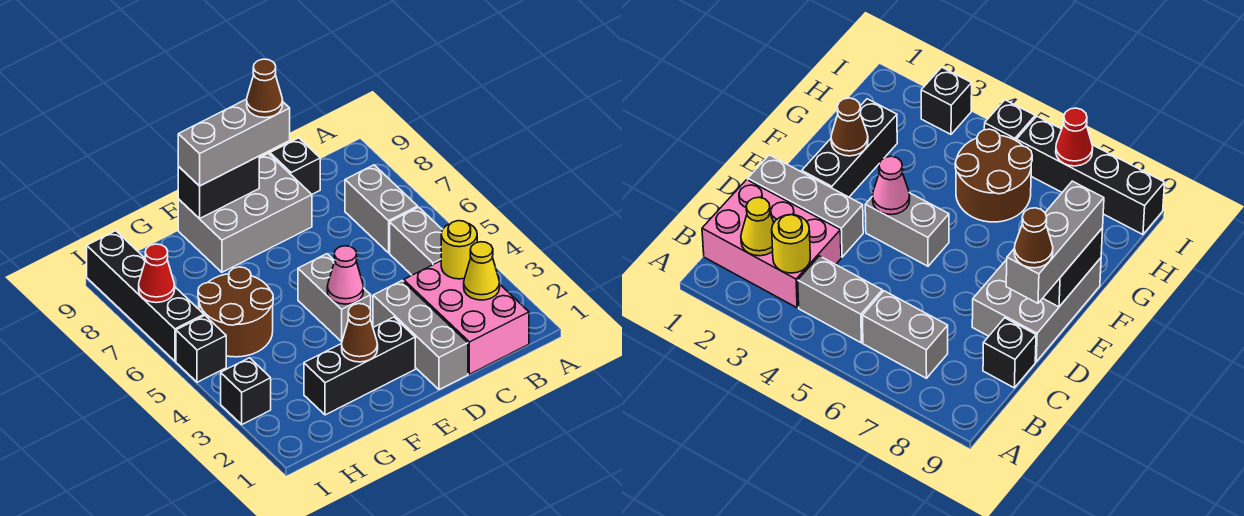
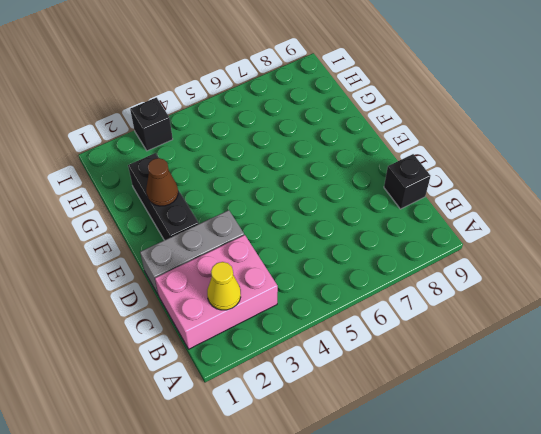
none -> grey 1x2 brick [390,207,442,275]
none -> grey 1x2 brick [345,165,418,253]
none -> grey 2x3 brick [178,153,312,272]

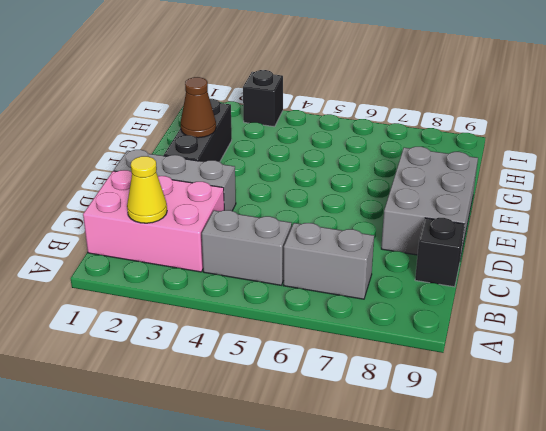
none -> grey 1x2 brick [298,254,371,341]
none -> brown 2x2 round brick [198,267,273,357]
none -> black 1x1 brick [176,316,226,382]

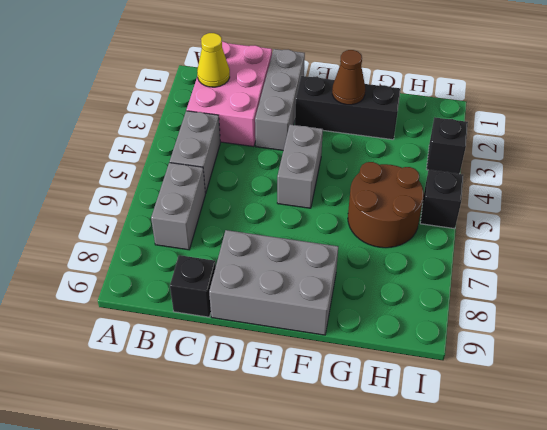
none -> black 1x4 brick [87,231,204,361]
none -> yellow 1x1 round brick [441,221,477,279]
none -> pink 1x1 cone [327,246,363,304]

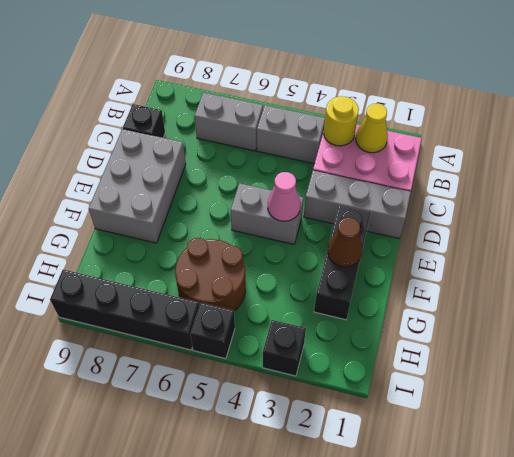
none -> black 1x2 brick [178,156,259,219]
none -> red 1x1 cone [139,244,175,303]
none -> grey 1x3 brick [178,99,290,186]

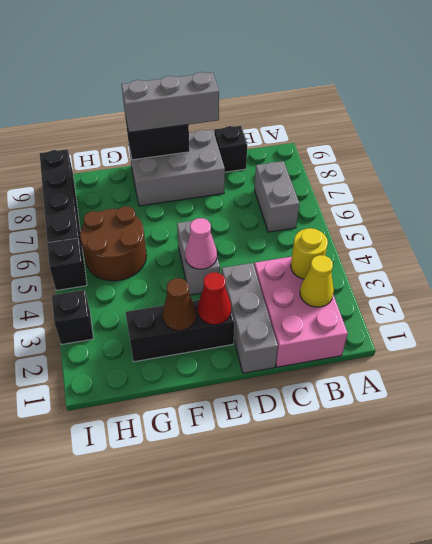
red 1x1 cone [198,272,231,325] -> red 1x1 cone moved to [139,244,175,303]
none -> grey 1x2 brick [390,207,442,275]
none -> brown 1x1 cone [247,59,283,118]

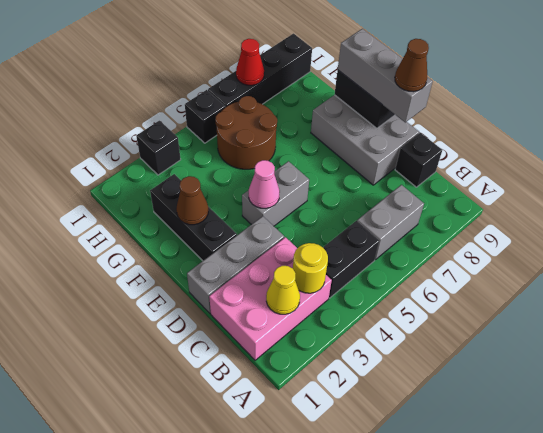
black 1x2 brick [323,221,379,298] -> grey 1x2 brick [390,207,442,275]

